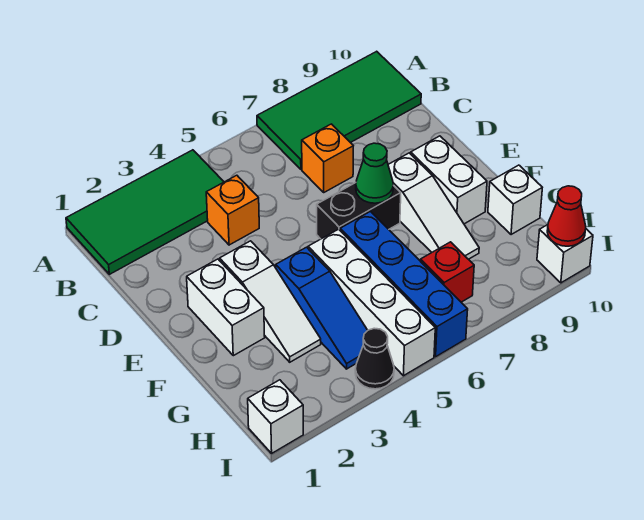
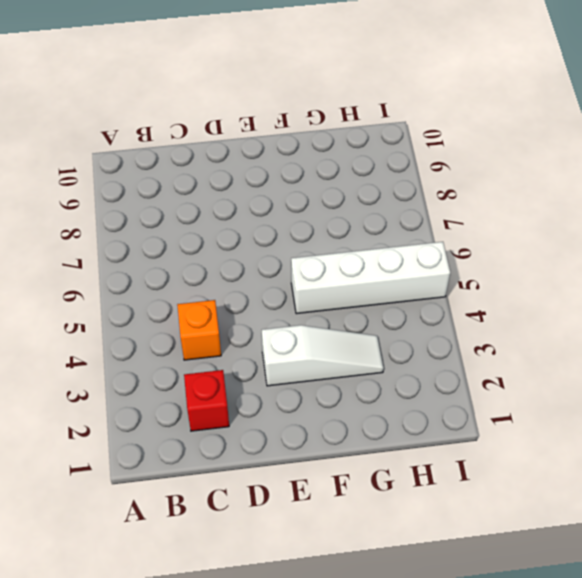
red 1x1 brick [184,370,229,431] -> red 1x1 brick moved to [420,242,474,302]
none -> green 2x4 tile [66,150,224,274]
none -> green 2x4 tile [257,51,421,169]
none -> orange 1x1 brick [302,124,353,192]

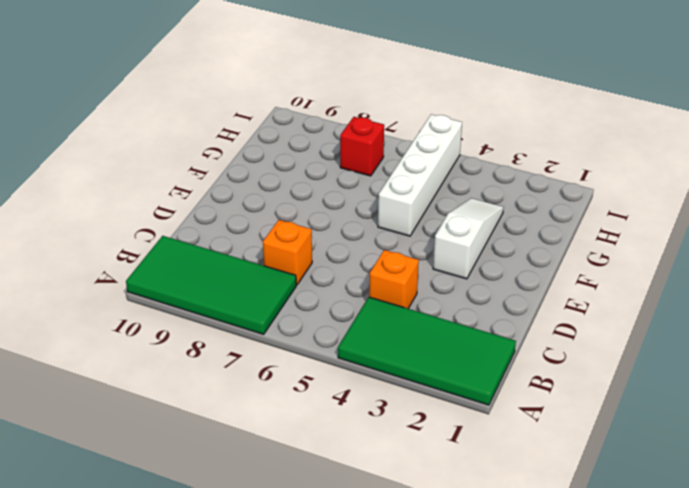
none -> white 1x2 brick [187,259,265,356]
none -> black 1x2 brick [317,183,401,239]
none -> white 1x3 slope [388,153,479,259]

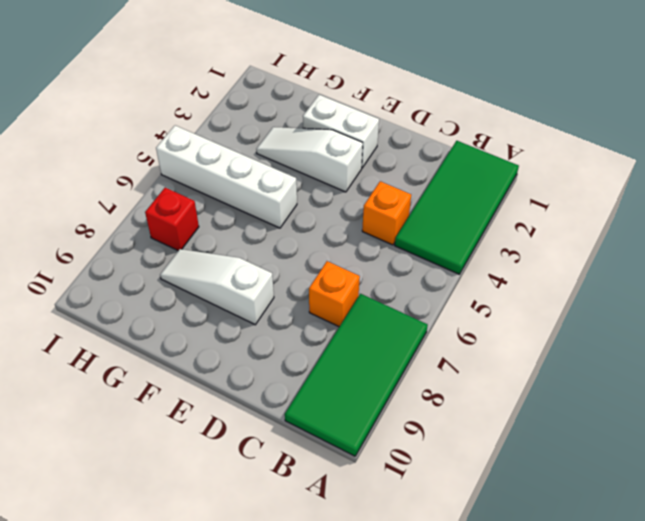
none -> black 1x2 brick [317,183,401,239]
none -> white 1x2 brick [411,136,487,224]
none -> blue 1x3 slope [276,247,368,369]

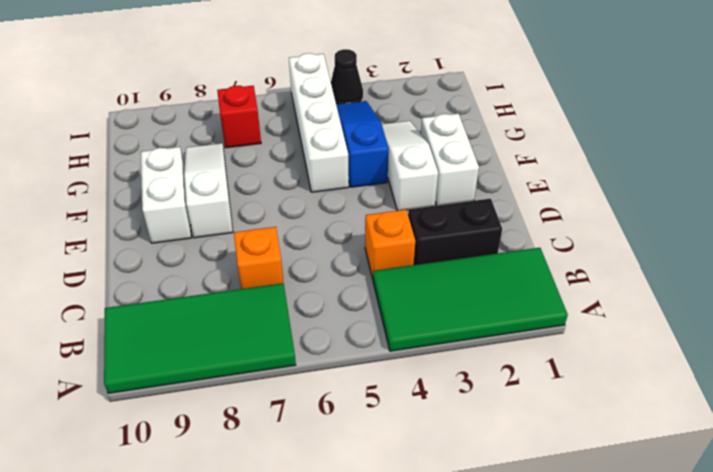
black 1x2 brick [408,199,502,265] -> black 1x2 brick moved to [317,183,401,239]
none -> blue 1x4 brick [340,212,468,357]
none -> white 1x1 brick [488,165,542,235]
none -> white 1x1 brick [248,380,303,453]

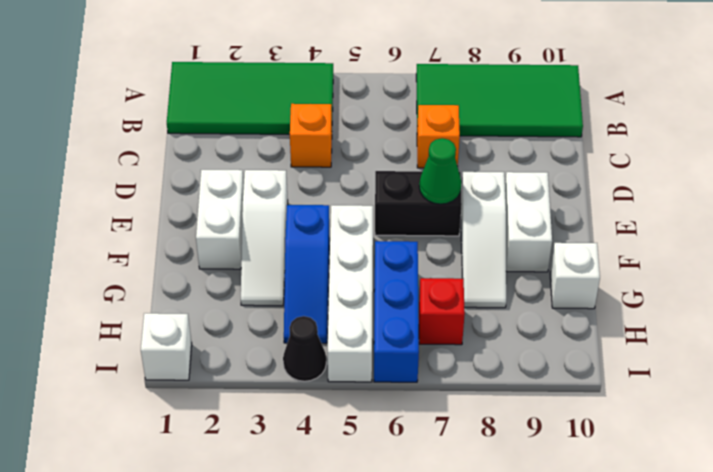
blue 1x3 brick [374,241,419,382] -> blue 1x4 brick [340,212,468,357]
none -> white 1x1 brick [537,225,593,283]
none -> red 1x1 cone [547,186,586,246]

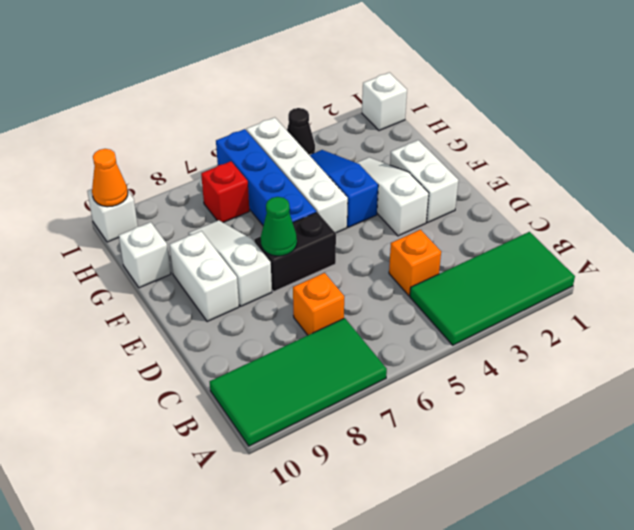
orange 1x1 cone [92,149,128,207] -> red 1x1 cone [547,186,586,246]

